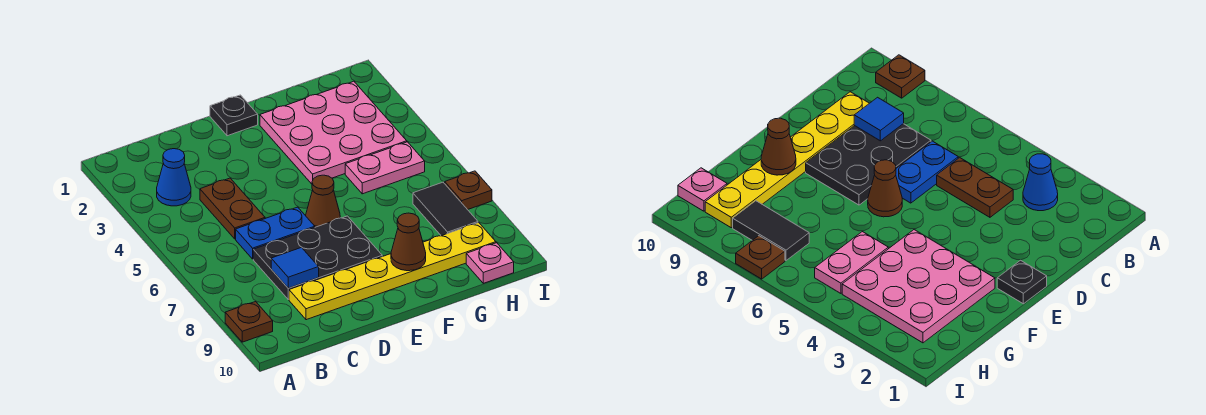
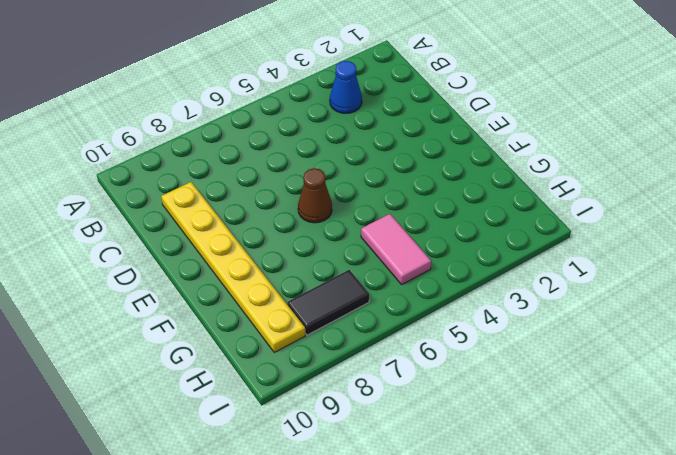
pink 1x2 tile [361,214,431,284] -> pink 1x2 plate [345,142,425,194]
none -> brown 1x1 plate [225,302,273,342]
none -> brown 1x2 plate [200,178,265,239]
none -> blue 1x2 plate [236,207,315,259]

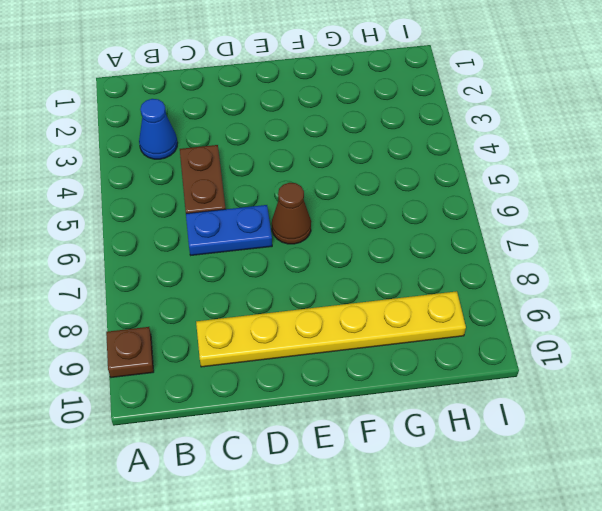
none -> black 2x3 plate [253,216,382,299]
none -> black 1x1 plate [210,95,258,136]
none -> pink 3x3 plate [260,81,407,184]

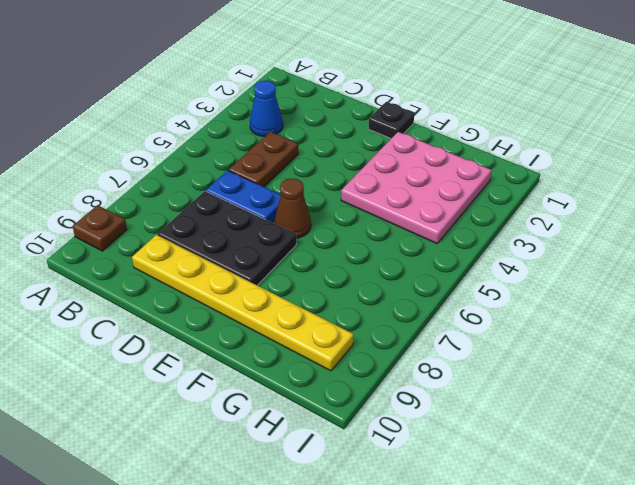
none -> pink 1x2 plate [345,142,425,194]
none -> black 1x2 tile [413,182,478,236]
none -> pink 1x1 plate [466,243,514,283]

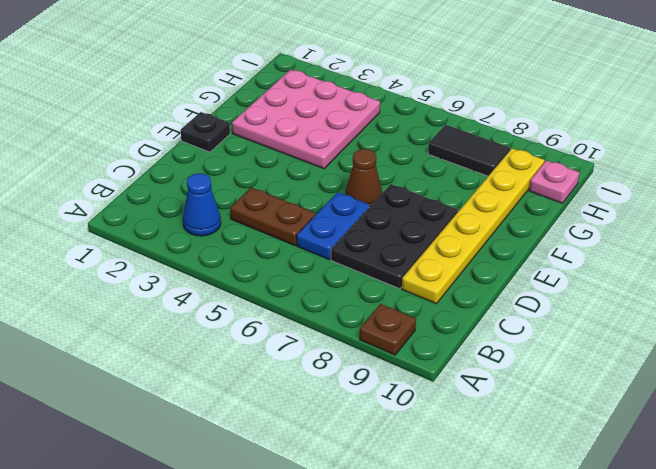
none -> pink 1x2 plate [345,142,425,194]
none -> brown 1x1 plate [445,171,492,210]
none -> blue 1x1 tile [271,247,319,288]

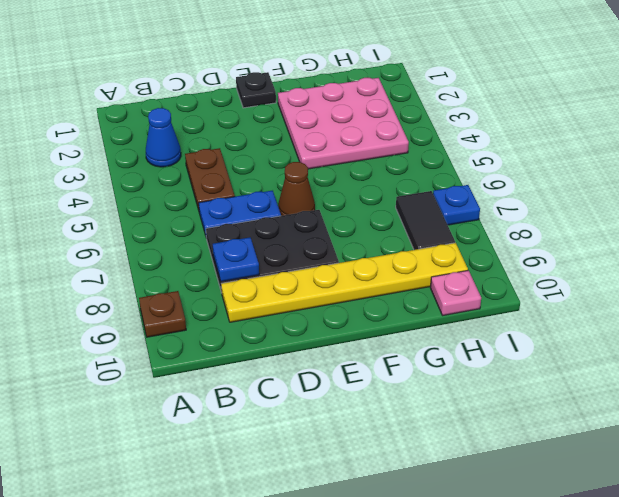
blue 1x1 plate [213,237,259,282] -> blue 1x1 tile [271,247,319,288]
blue 1x1 plate [433,185,480,225] -> brown 1x1 plate [445,171,492,210]
none -> pink 1x2 plate [345,142,425,194]
none -> brown 1x1 cone [391,213,426,271]

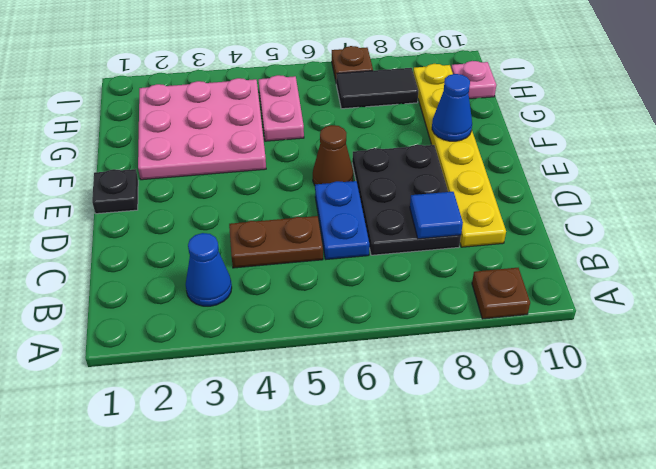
blue 1x1 cone [432,74,472,141] -> brown 1x1 cone [391,213,426,271]

